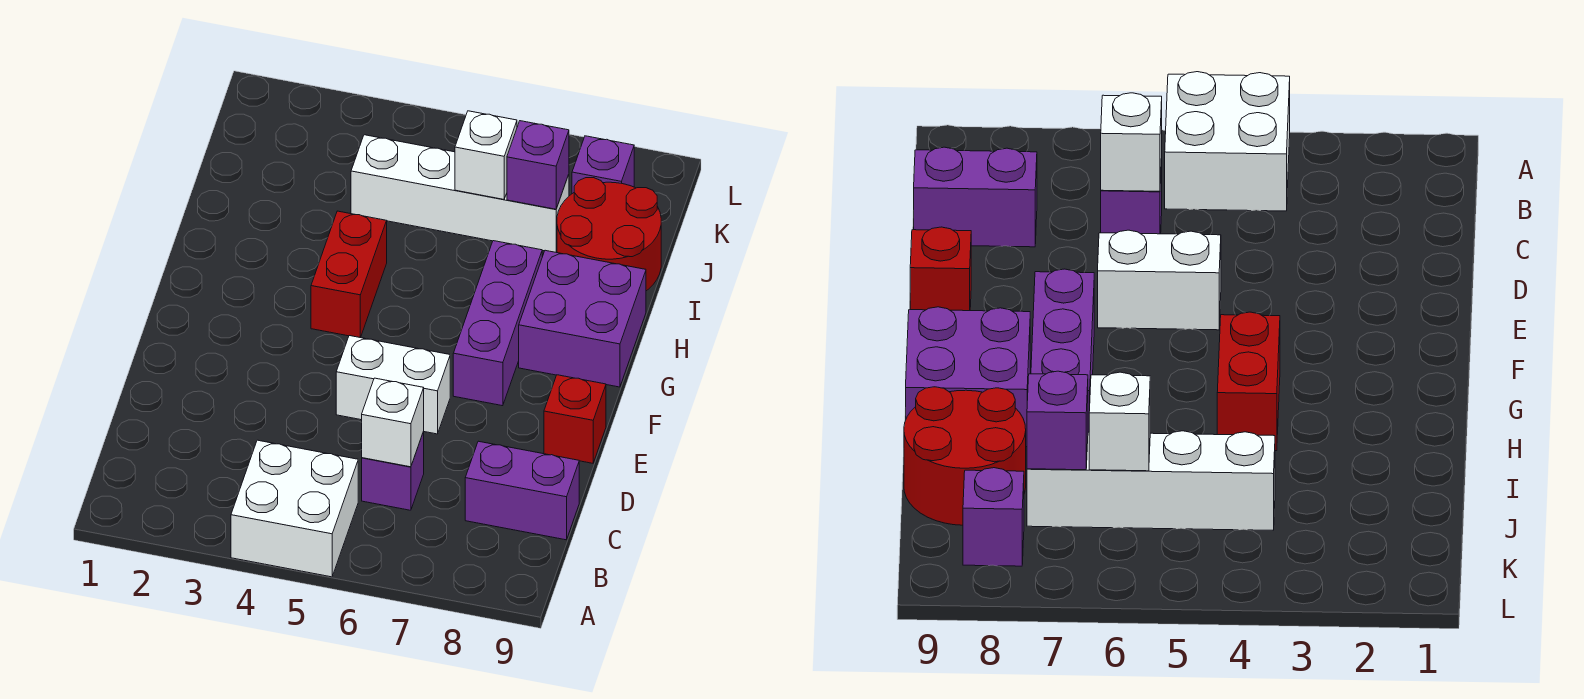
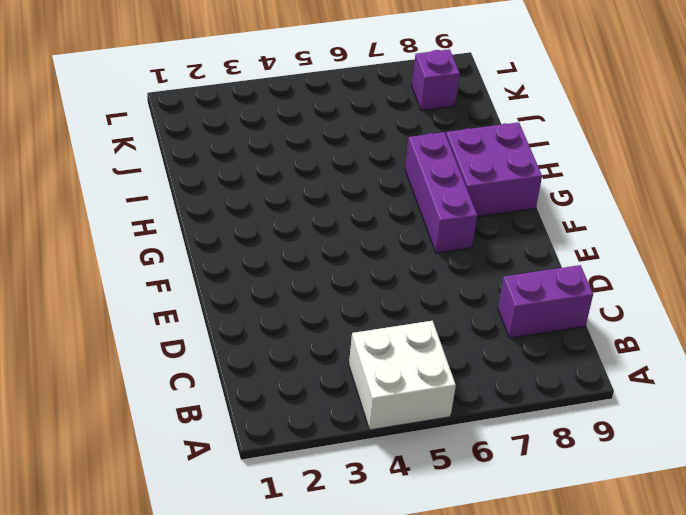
none -> purple 1x1 brick [362,432,424,510]
none -> white 1x2 brick [336,336,450,434]
none -> red 1x1 brick [544,375,606,463]

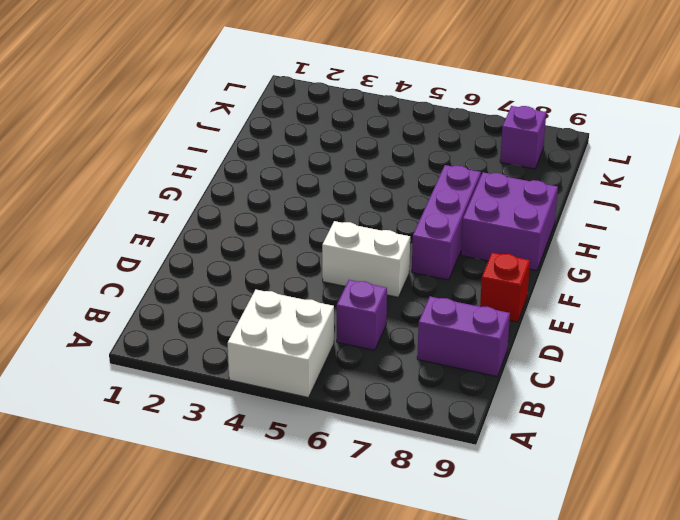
none -> red 1x2 brick [311,211,387,337]
none -> red 2x2 round brick [557,178,661,291]
none -> white 1x4 brick [351,135,569,252]

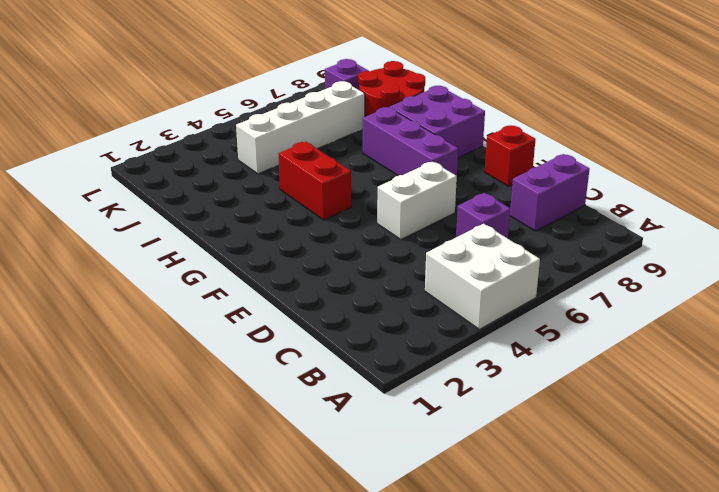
none -> white 1x1 brick [362,378,424,467]
none -> white 1x1 brick [455,111,517,199]
none -> purple 1x1 brick [507,121,569,209]

